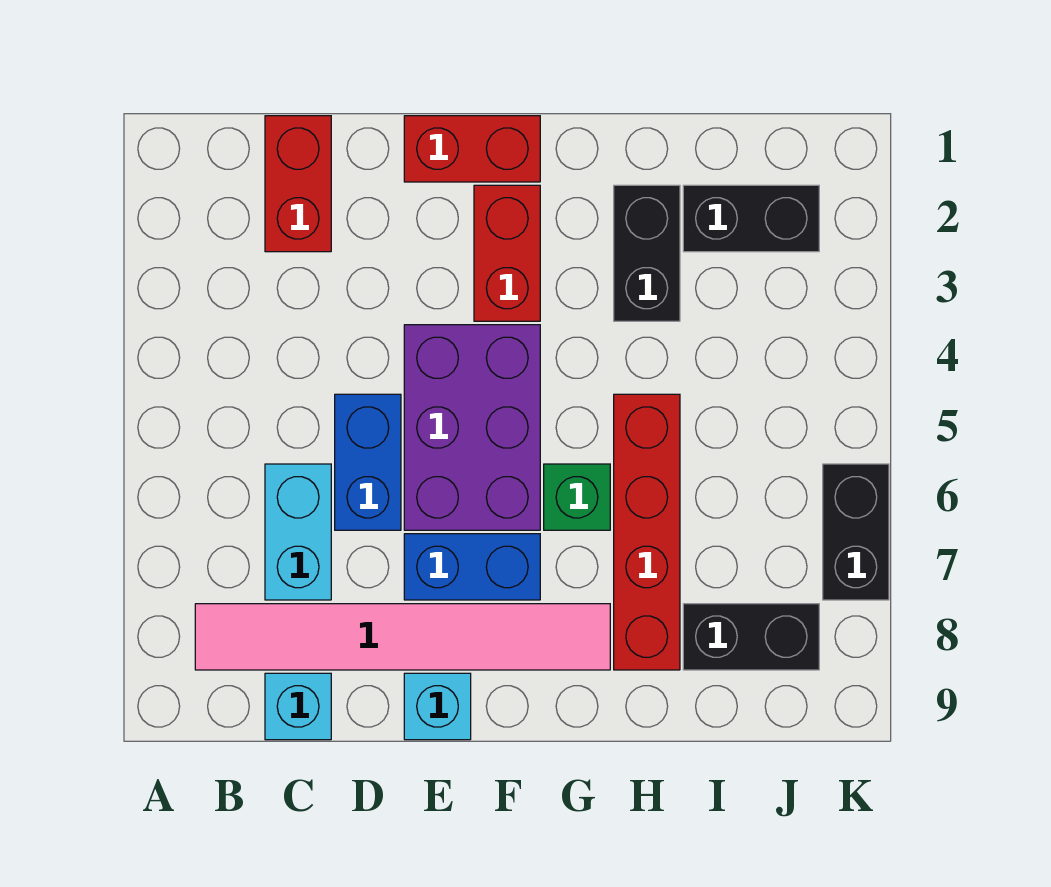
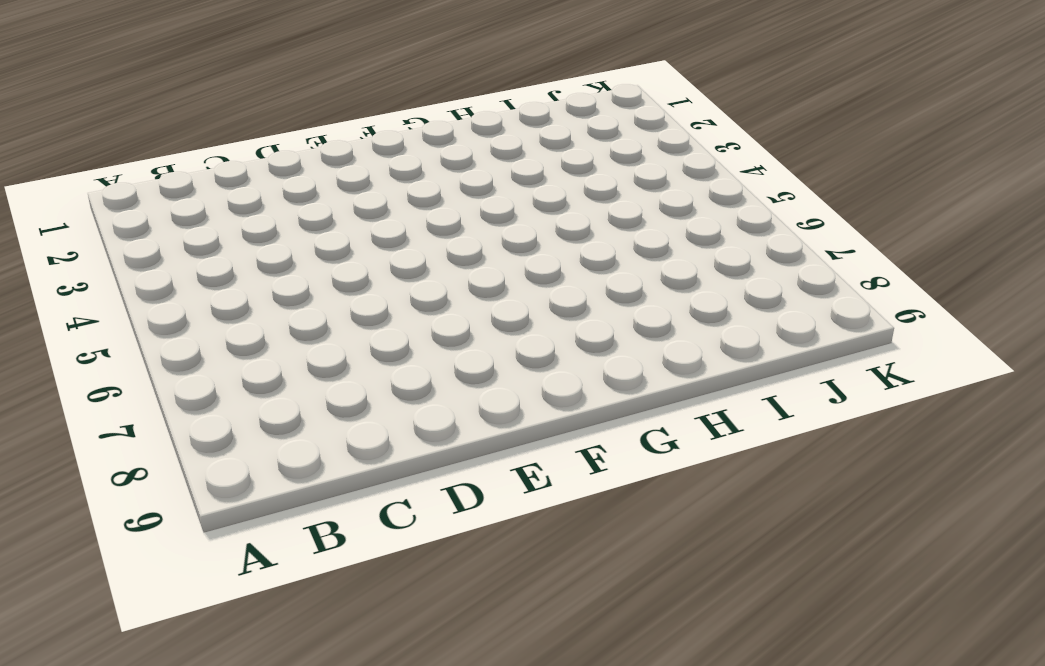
none -> pink 1x6 tile [195,604,610,670]
none -> red 1x2 brick [265,116,331,252]
none -> cyan 1x2 brick [265,464,331,600]

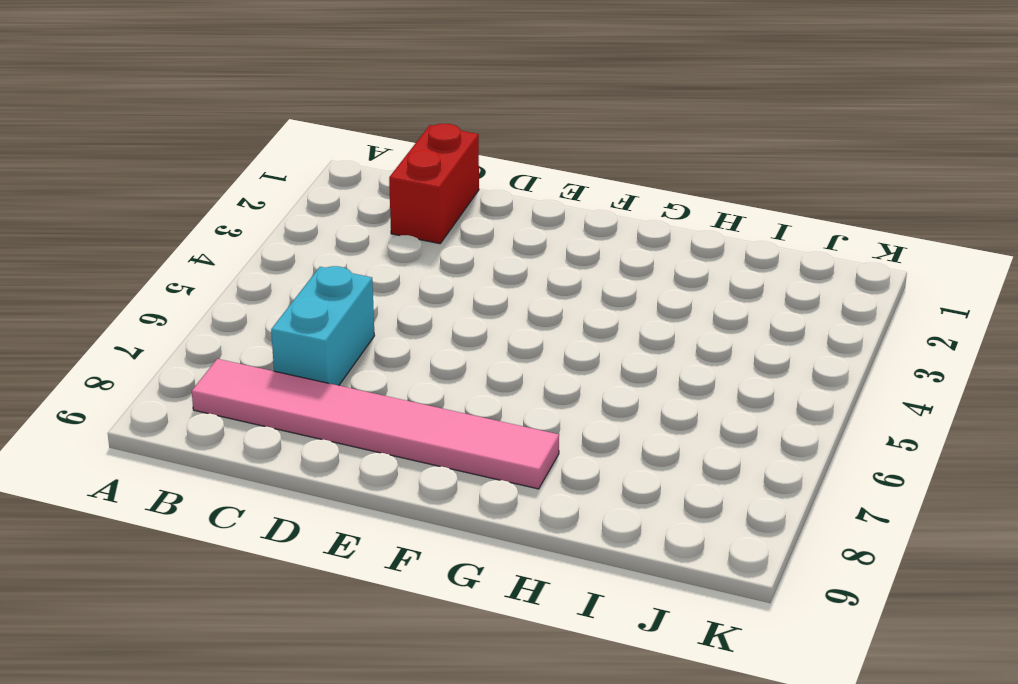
none -> cyan 1x1 brick [265,673,331,740]
none -> blue 1x2 brick [335,394,401,530]
none -> red 1x2 brick [404,116,540,182]

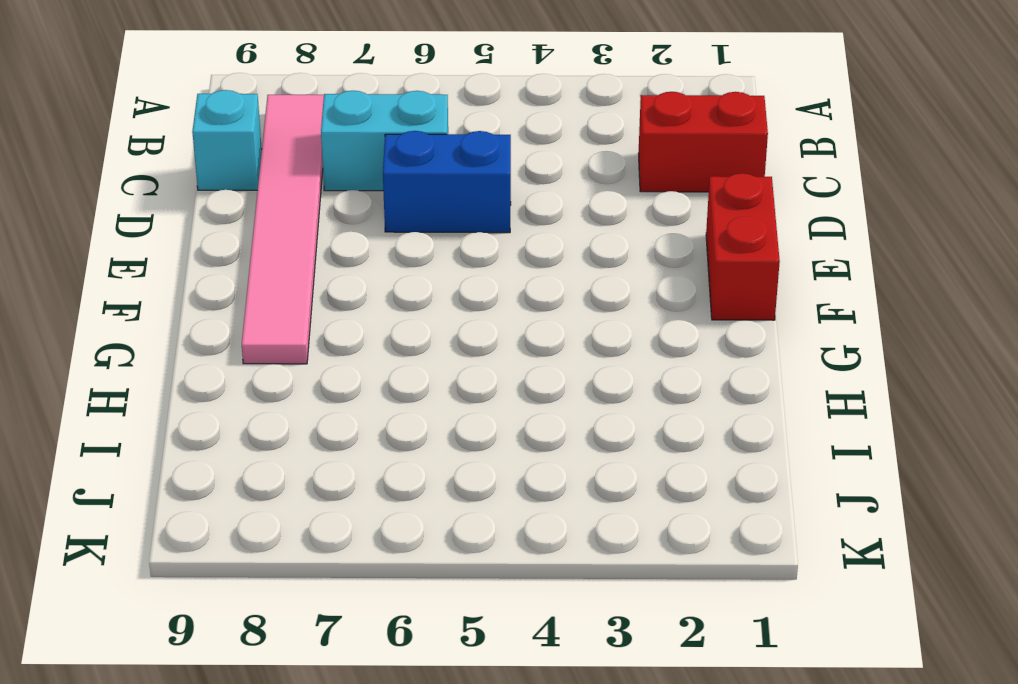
none -> purple 2x3 brick [404,325,540,530]
none -> blue 1x2 brick [404,534,540,600]
none -> cyan 1x1 brick [404,673,471,740]

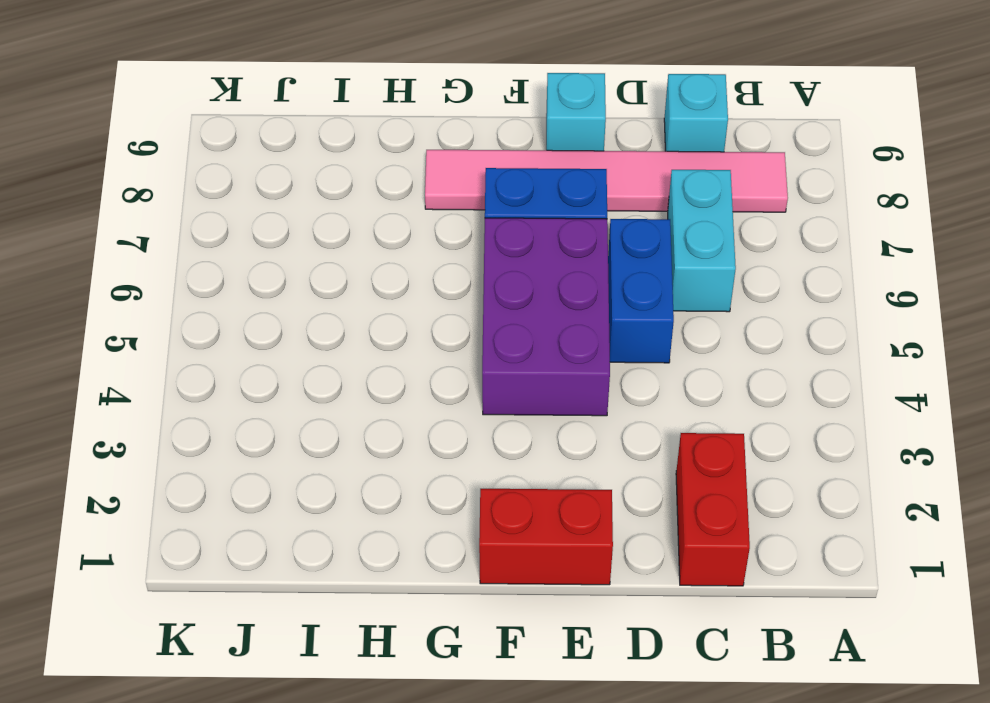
none -> red 1x2 brick [474,185,540,321]
none -> green 1x1 brick [544,464,610,530]
none -> black 1x2 brick [614,185,680,321]

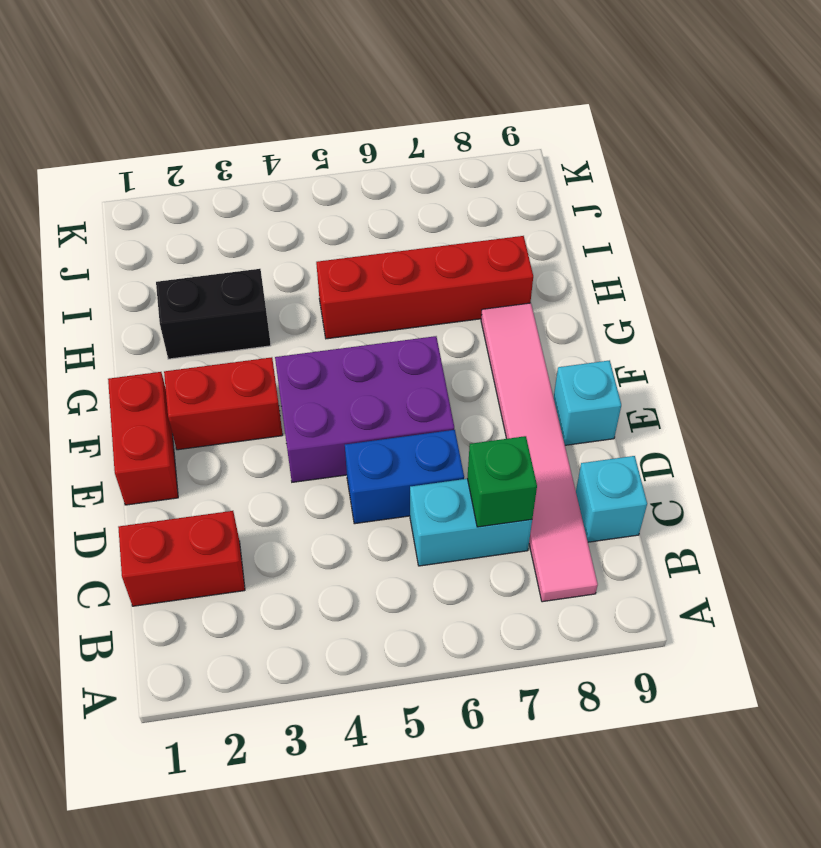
green 1x1 brick [467,436,537,527] -> green 1x1 brick moved to [544,464,610,530]
none -> blue 1x2 brick [404,534,540,600]
none -> black 1x2 brick [683,185,819,252]
none -> black 1x2 brick [683,604,819,670]

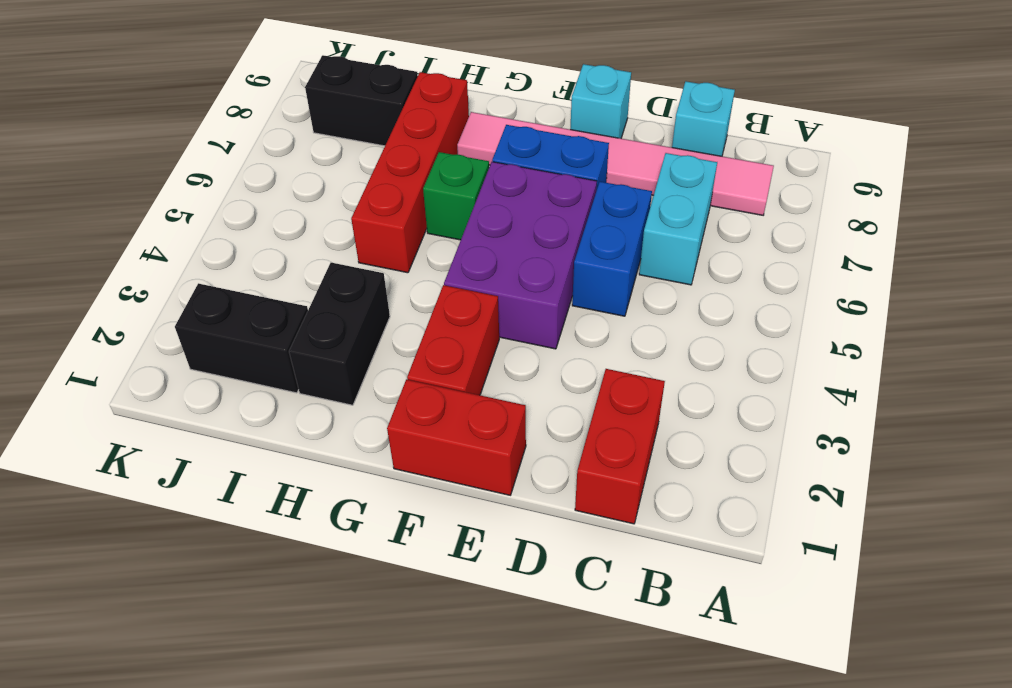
none -> black 1x2 brick [823,464,889,600]

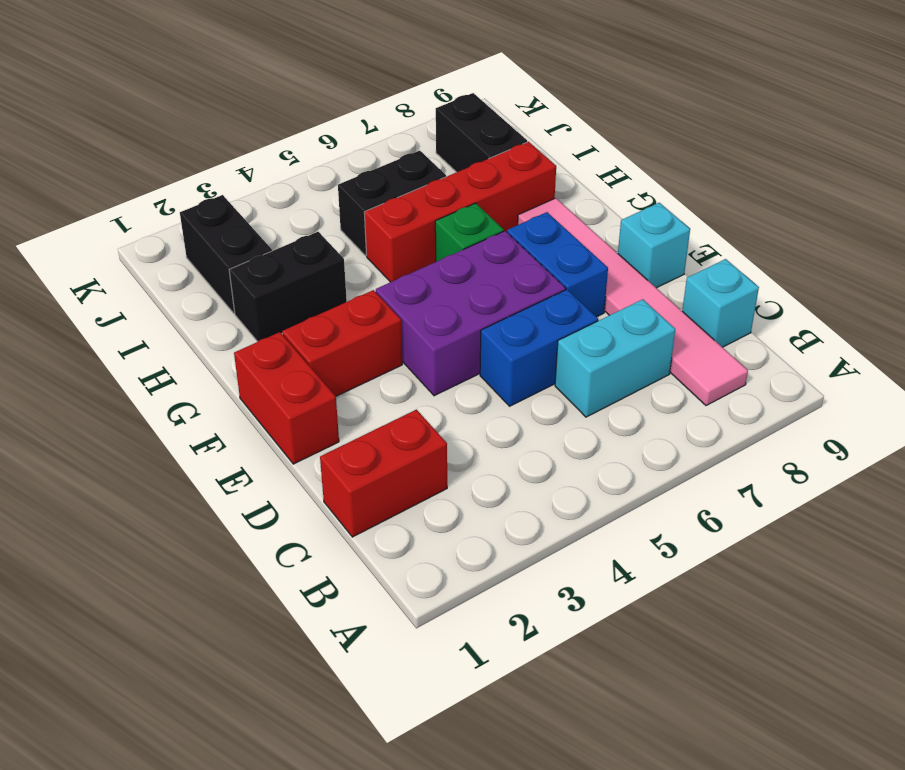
black 1x2 brick [338,151,446,256] -> black 1x2 brick moved to [823,464,889,600]

